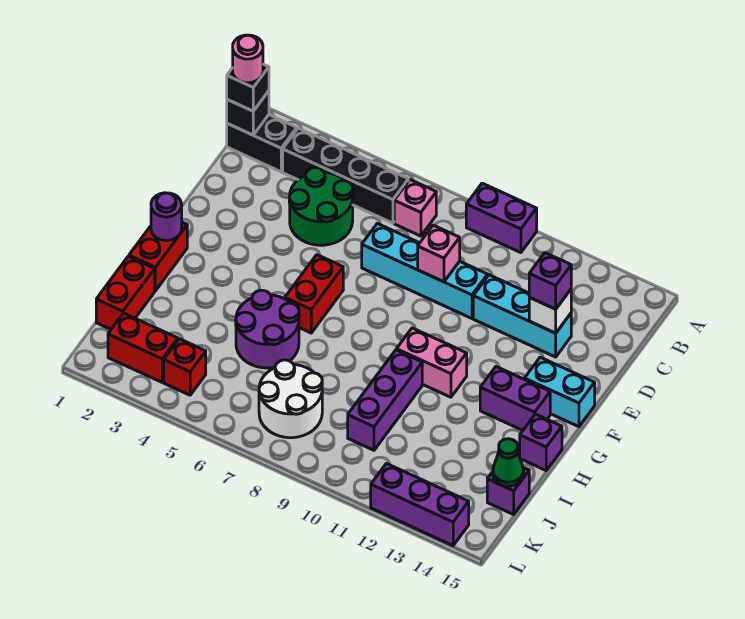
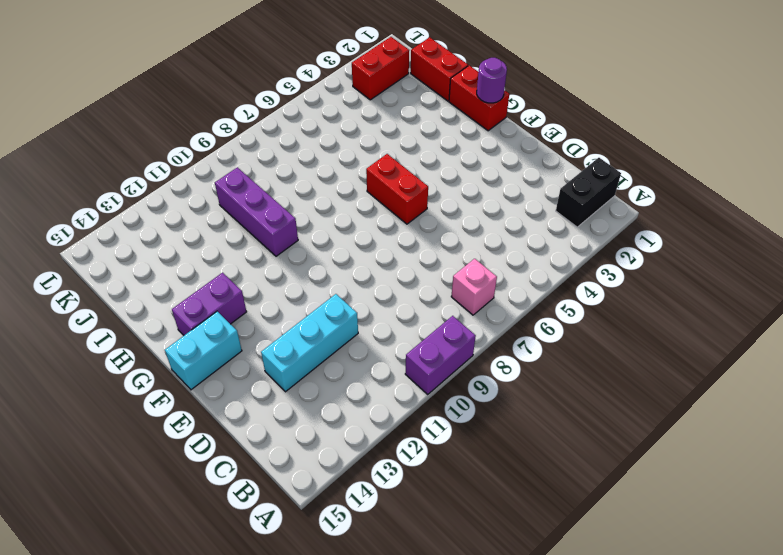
none -> black 1x4 brick [283,128,408,223]
none -> green 2x2 round brick [289,168,353,245]
none -> cyan 1x4 brick [362,223,488,318]

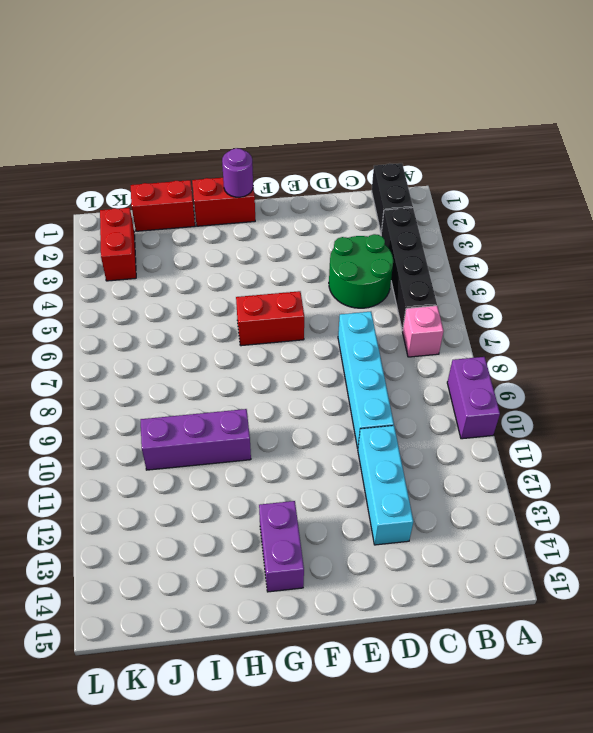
none -> cyan 1x2 brick [525,357,595,427]
none -> pink 1x2 brick [397,328,467,397]
none -> purple 2x2 round brick [236,290,299,368]

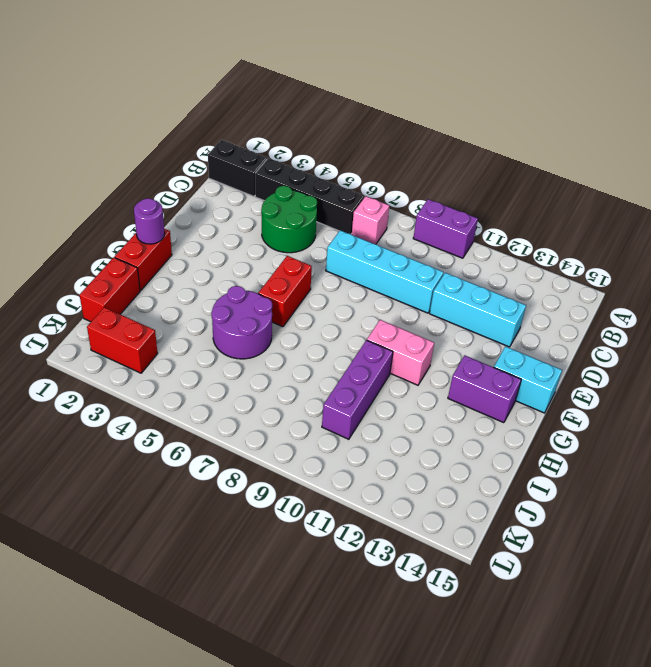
none -> purple 1x1 brick [520,414,562,470]
none -> white 2x2 round brick [259,360,322,438]
none -> purple 1x1 brick [487,467,529,514]

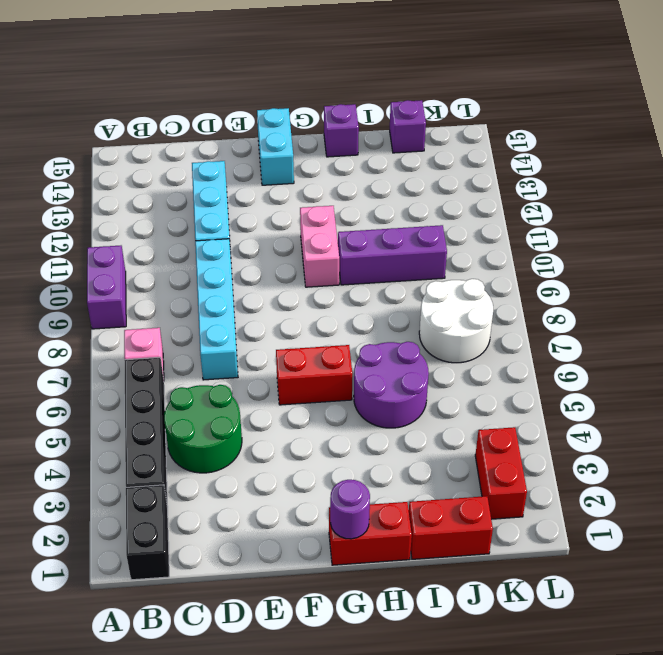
none -> purple 1x2 brick [480,367,550,430]
none -> red 1x1 brick [164,339,206,395]
none -> purple 1x3 brick [371,464,469,546]

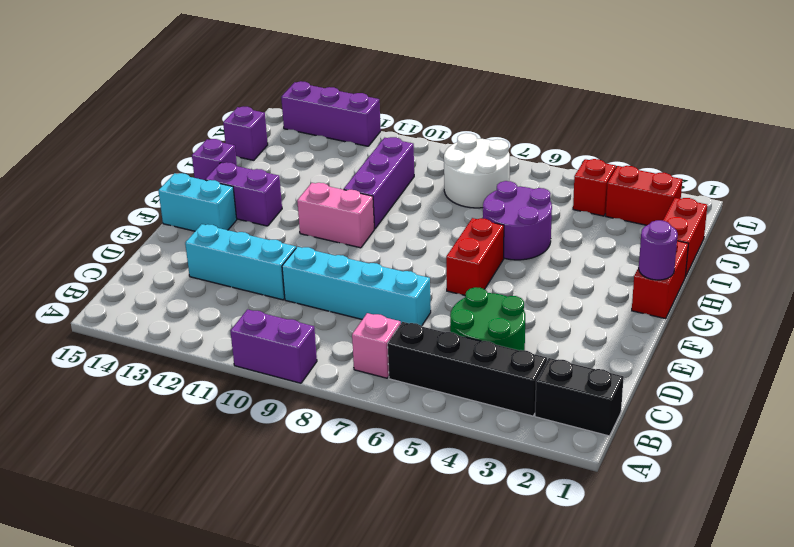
none -> black 1x1 brick [227,91,269,135]
none -> pink 1x1 brick [418,225,460,282]
none -> white 1x1 brick [529,290,571,333]

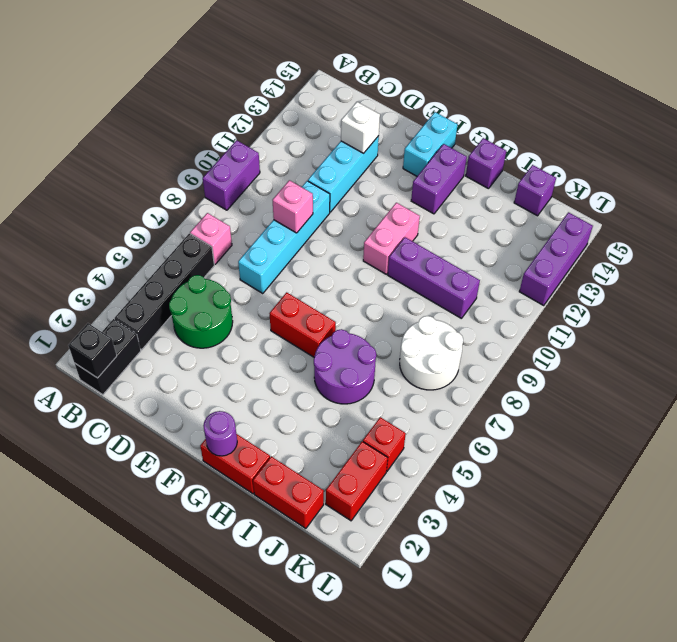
none -> green 1x1 cone [493,439,524,486]
none -> black 1x1 brick [227,64,269,111]
none -> purple 1x1 brick [529,253,571,309]

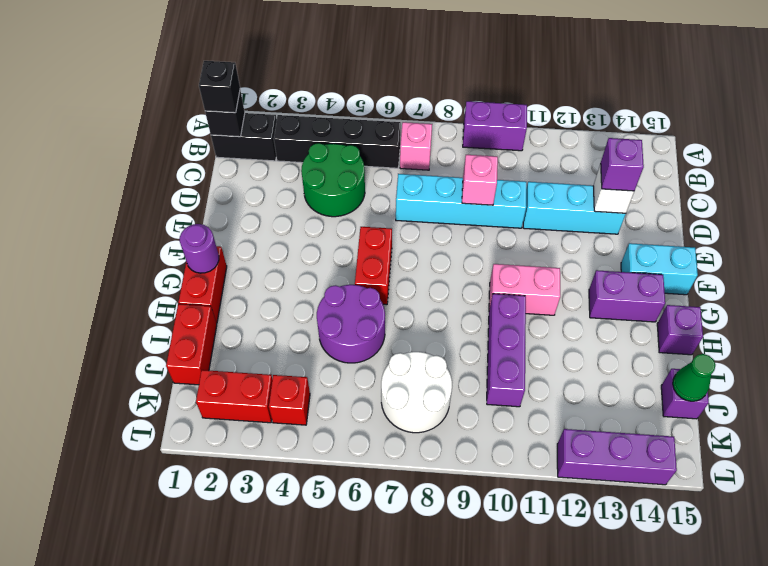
none -> pink 1x1 round brick [233,35,263,83]

